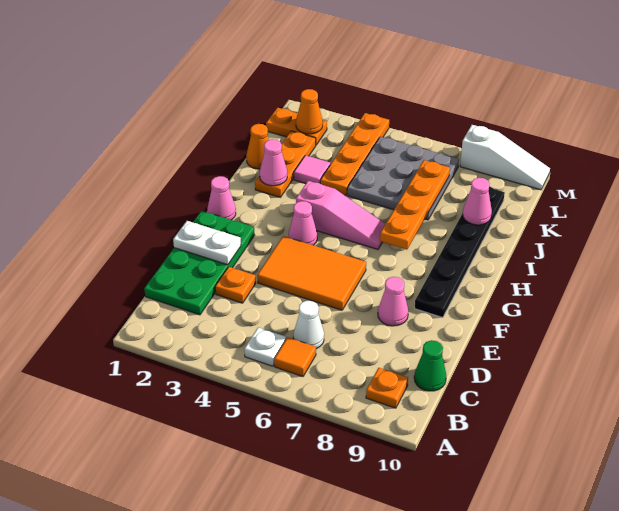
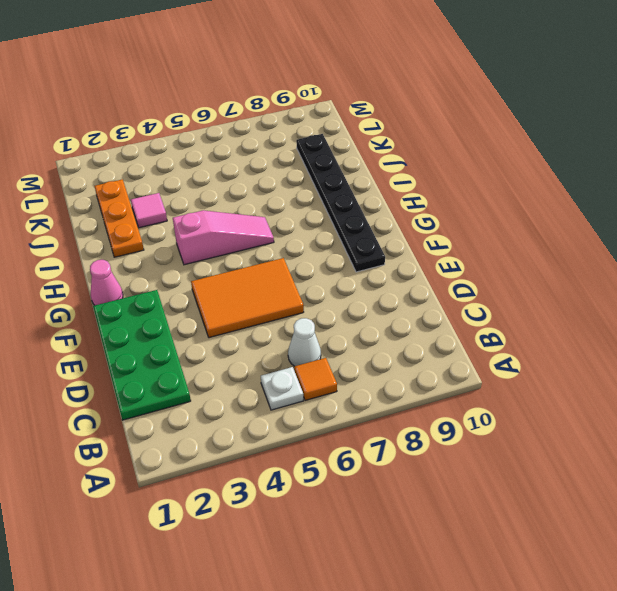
none -> orange 1x1 plate [366,368,408,408]
none -> green 1x1 cone [414,340,446,391]
none -> orange 1x1 plate [215,267,256,303]

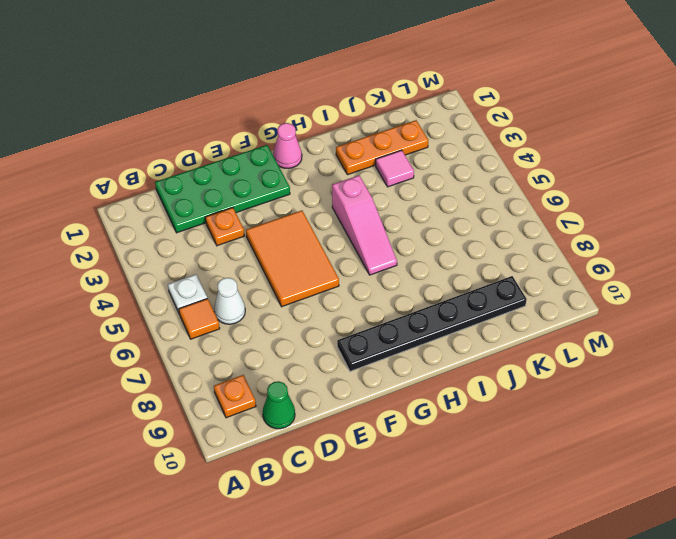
none -> pink 1x1 cone [378,277,408,326]
none -> pink 1x1 cone [289,201,317,245]
none -> orange 1x1 cone [246,124,269,169]

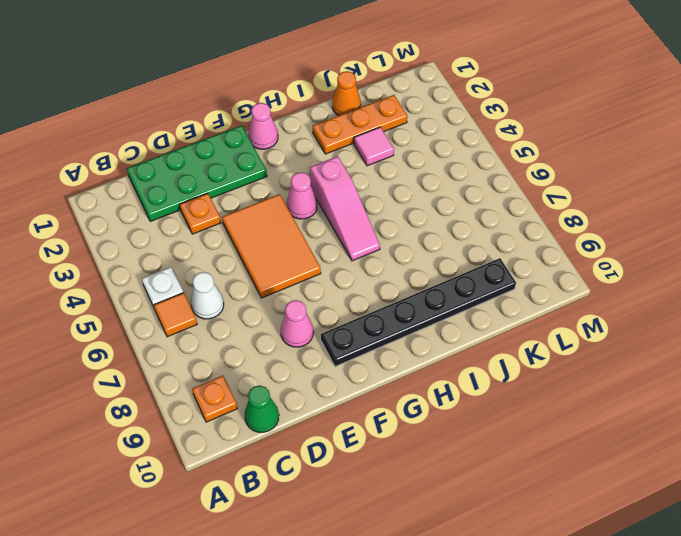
none -> orange 1x4 plate [320,113,389,195]
none -> grey 3x3 plate [347,137,459,220]
none -> orange 1x2 plate [266,108,327,145]

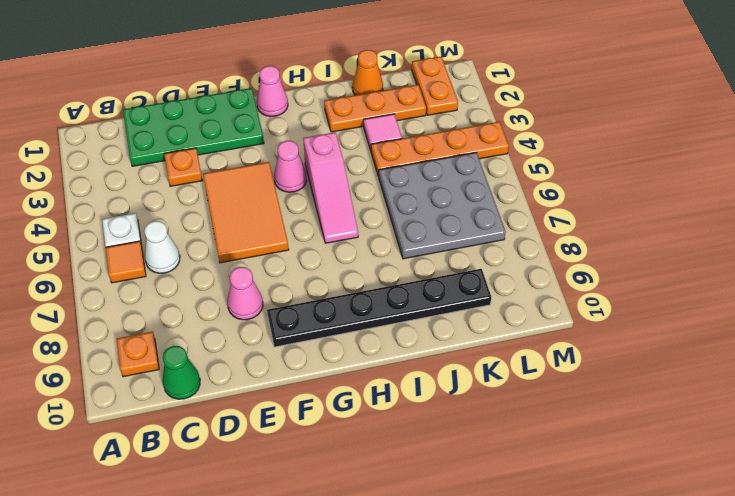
none -> white 1x3 slope [460,125,550,190]
none -> white 1x2 plate [173,221,241,265]
none -> orange 1x4 plate [380,160,450,249]

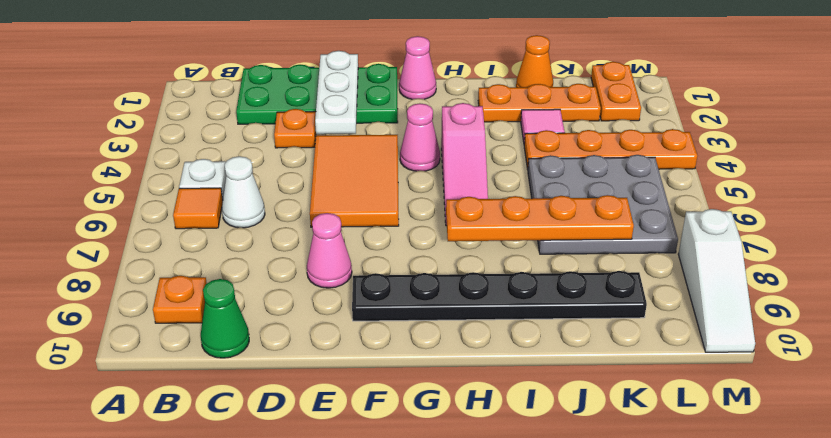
white 1x3 plate [315,51,358,134] -> white 1x2 plate [173,221,241,265]
none -> pink 1x1 cone [260,139,287,186]
none -> pink 1x1 cone [463,178,492,225]
none -> orange 1x1 cone [296,89,323,134]

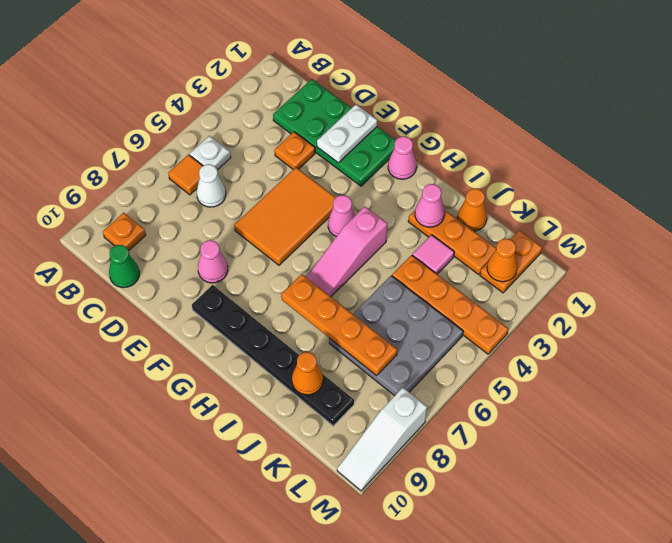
orange 1x1 cone [292,352,323,395] -> pink 1x1 cone [463,178,492,225]

